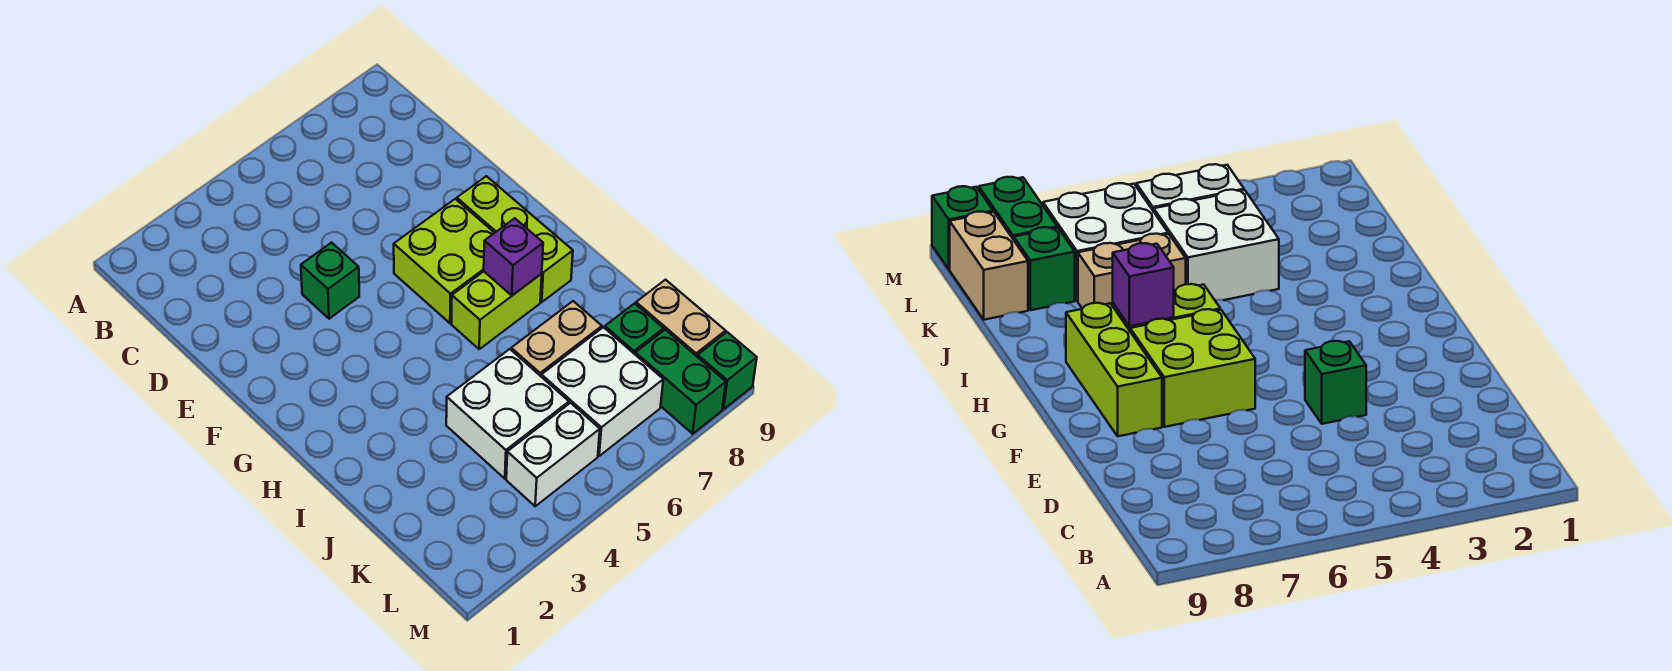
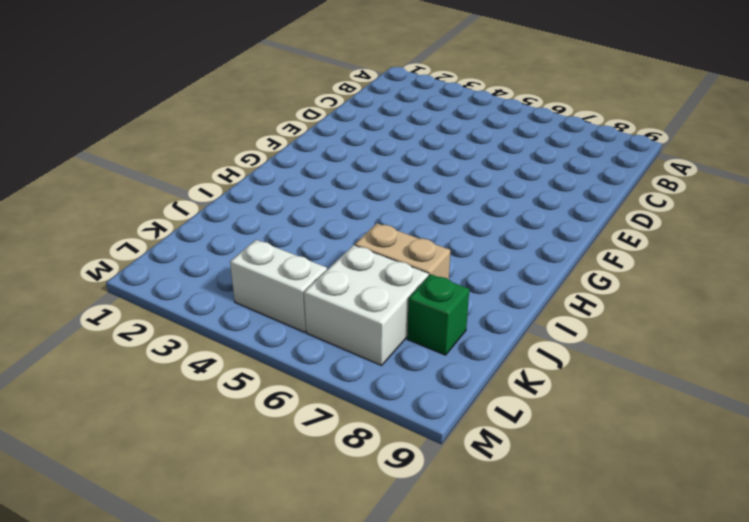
none -> green 1x1 brick [301,243,359,319]
none -> lime 2x2 brick [394,199,494,323]
none -> lime 1x3 brick [457,176,573,302]

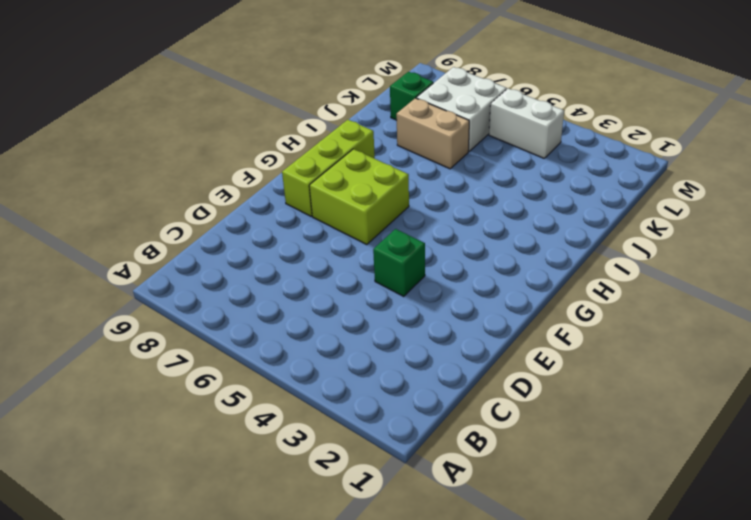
none -> lime 1x2 brick [451,272,542,349]
none -> white 2x2 brick [446,349,569,479]
none -> tan 1x2 brick [636,280,726,356]

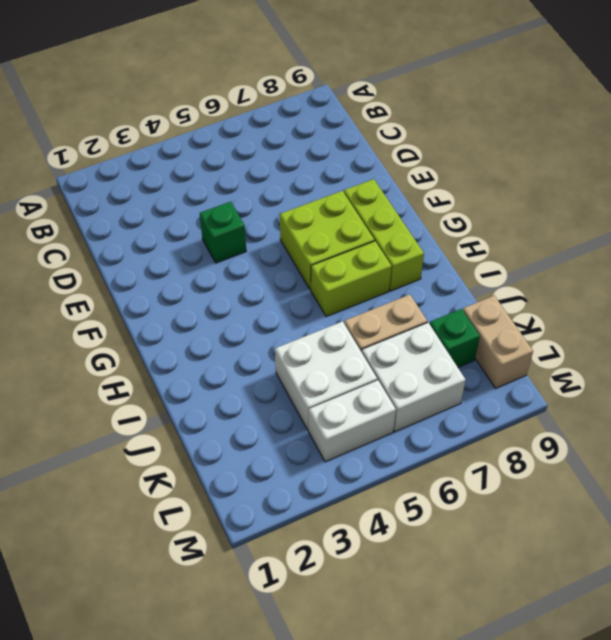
none -> green 1x2 brick [635,330,726,434]
none -> green 1x1 brick [697,332,757,409]
none -> purple 1x1 brick [484,218,543,296]

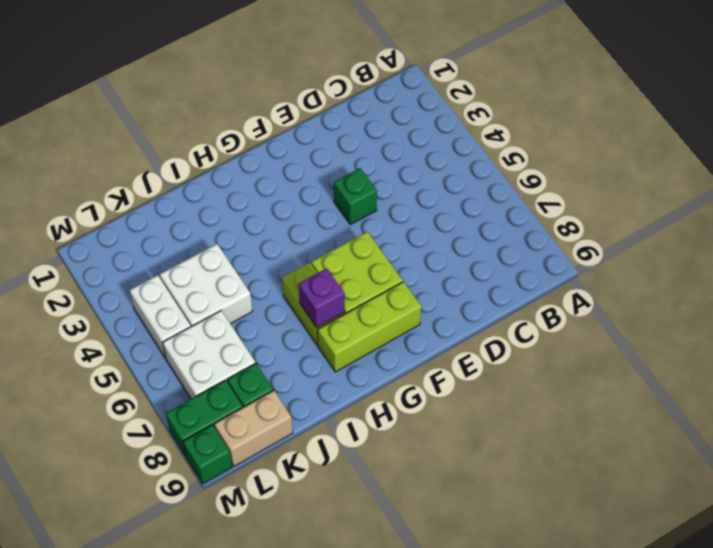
none -> tan 1x2 brick [511,301,602,376]

